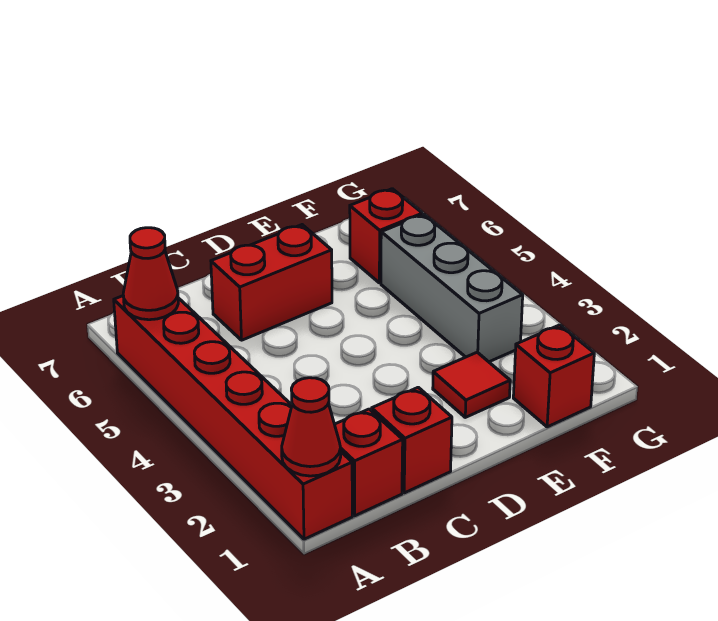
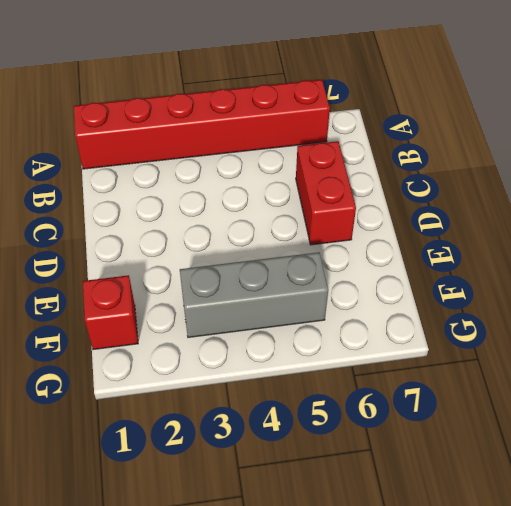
none -> red 1x1 brick [335,409,403,516]
none -> red 1x1 brick [372,387,452,493]

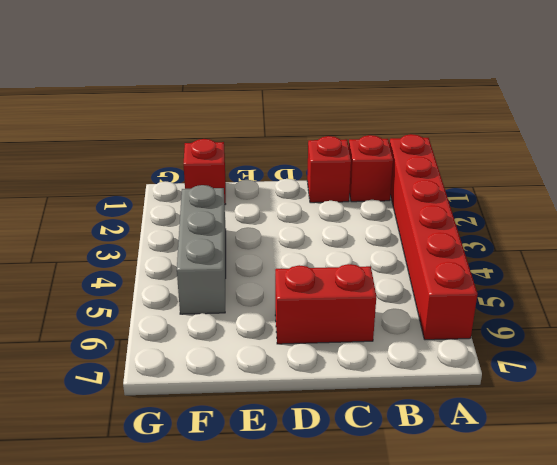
none -> red 1x1 tile [433,352,510,417]
none -> red 1x1 brick [350,189,422,283]

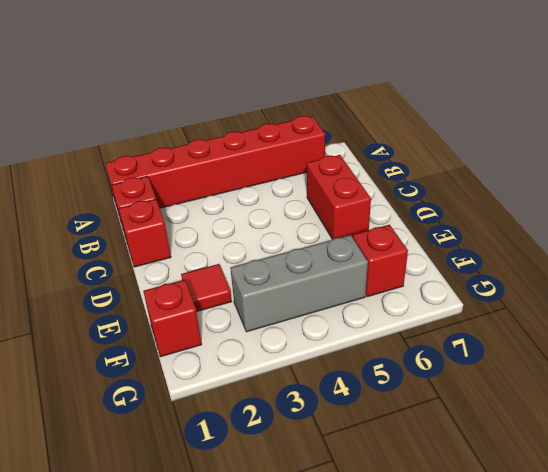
none -> red 1x1 cone [282,378,341,476]
none -> red 1x1 cone [123,228,178,320]

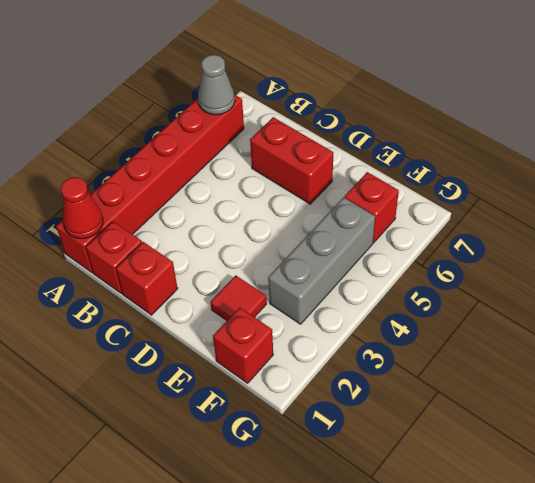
grey 1x1 cone [198,55,235,115] -> red 1x1 cone [123,228,178,320]

